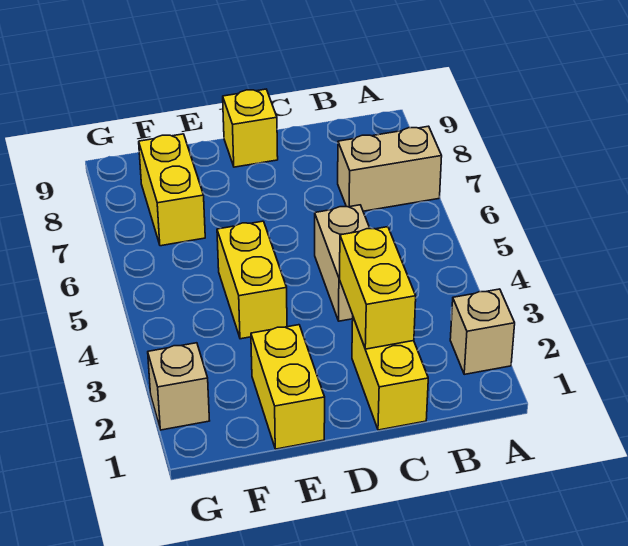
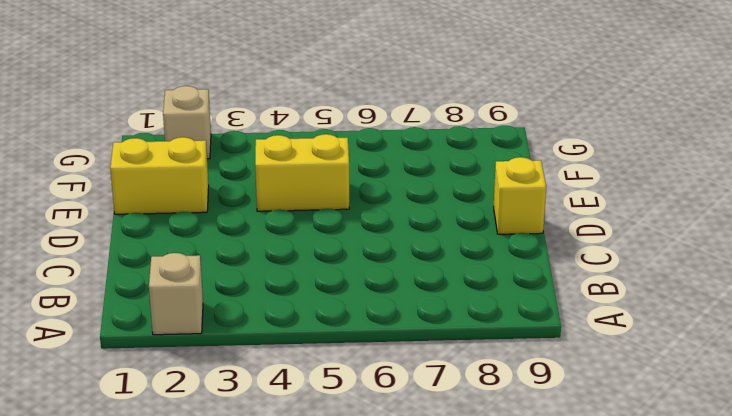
none -> tan 1x2 brick [338,126,442,211]
none -> yellow 1x2 brick [352,317,428,430]

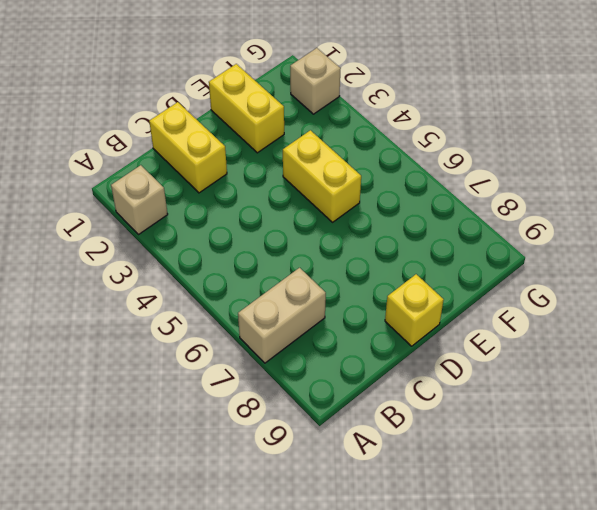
none -> tan 1x2 brick [315,205,370,321]
none -> yellow 1x2 brick [139,134,205,246]

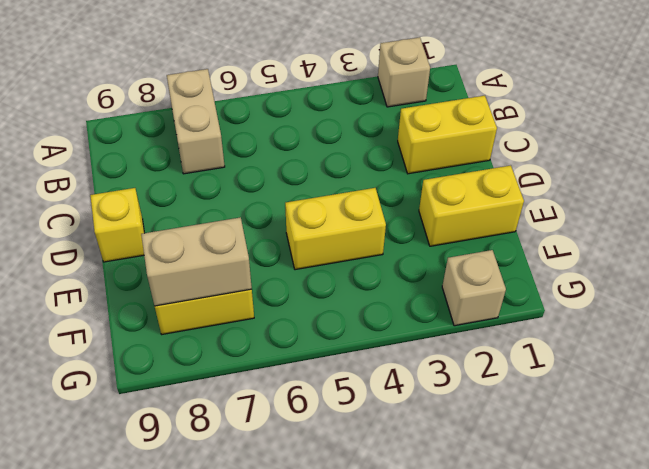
tan 1x2 brick [141,217,252,306] -> tan 1x2 brick moved to [315,205,370,321]
none -> yellow 1x2 brick [340,227,416,349]

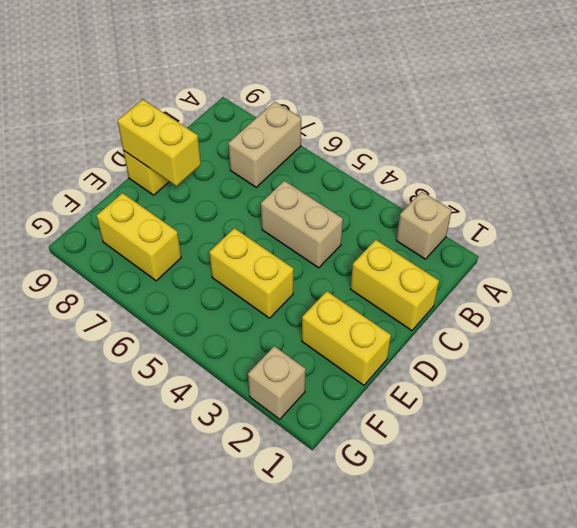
yellow 1x2 brick [117,100,201,186] -> yellow 1x2 brick moved to [340,227,416,349]

